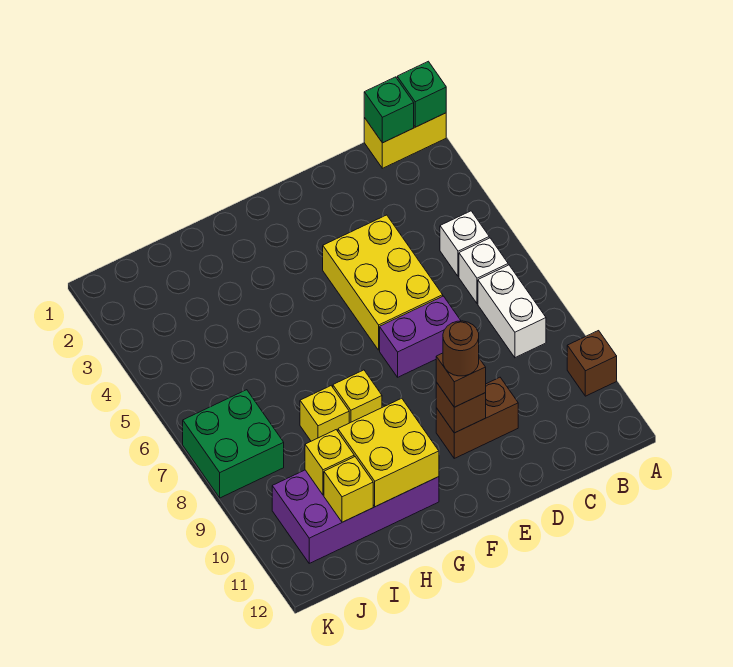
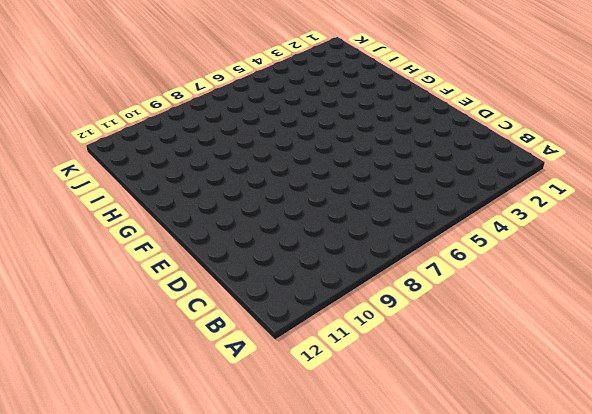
none -> yellow 1x2 brick [364,113,446,168]
none -> brown 1x1 brick [567,331,617,396]
none -> white 1x1 brick [440,211,489,277]

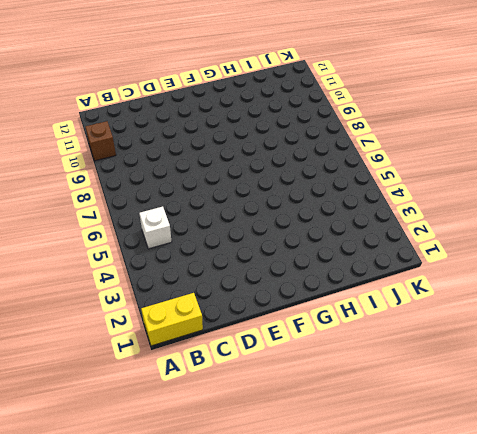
none -> white 1x1 brick [459,238,508,304]
none -> white 1x2 brick [478,265,546,358]
none -> yellow 2x3 brick [323,215,443,350]

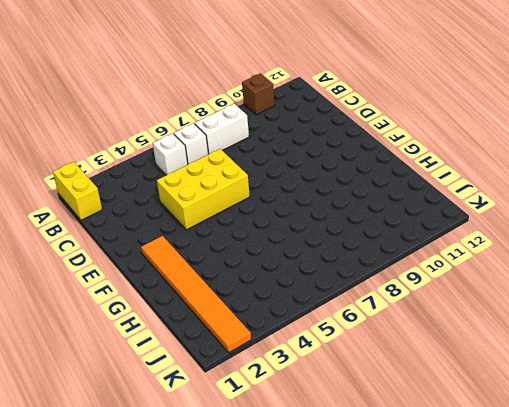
orange 1x6 tile [141,236,251,352] -> none
none -> purple 1x2 brick [380,296,461,377]
none -> brown 1x2 brick [436,377,518,458]
none -> yellow 1x1 brick [333,370,382,423]

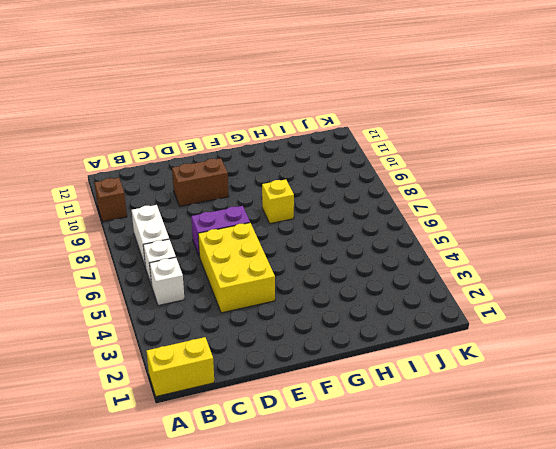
none -> purple 2x4 brick [272,470,439,563]
none -> yellow 1x1 brick [300,386,349,441]
none -> green 2x2 brick [183,390,284,498]

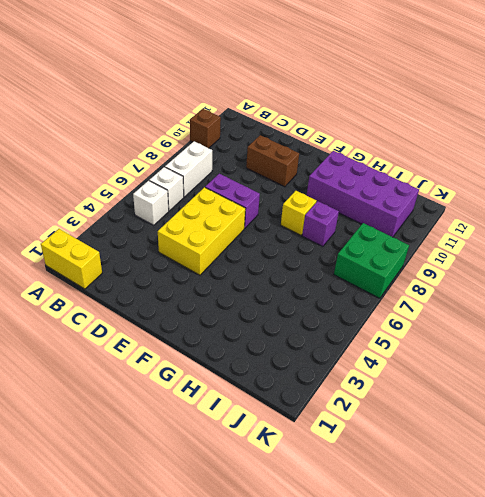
purple 1x1 brick [302,201,339,246] -> yellow 1x1 brick [300,386,349,441]
none -> green 1x1 brick [397,61,446,127]
none -> green 1x1 brick [364,77,414,143]
none -> brown 1x1 brick [436,382,486,433]

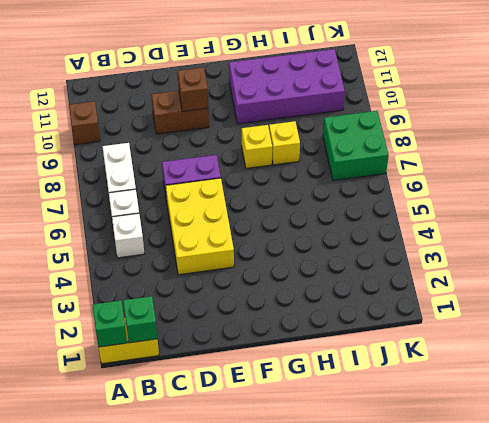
none -> yellow 2x2 brick [338,398,439,507]
none -> yellow 1x1 brick [305,430,354,495]
none -> yellow 1x1 brick [324,457,373,522]

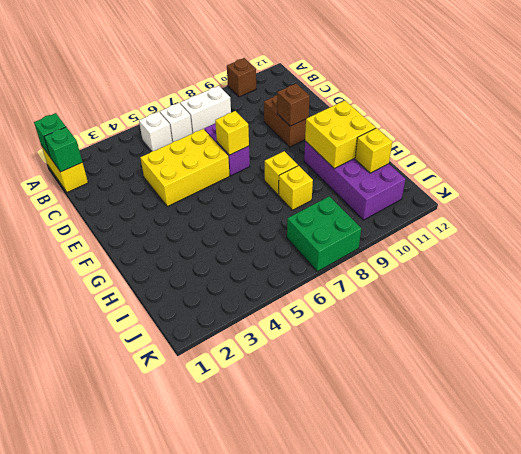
yellow 1x1 brick [215,111,249,155] -> yellow 1x1 brick moved to [305,430,354,495]
none -> brown 1x1 brick [436,353,486,407]
none -> brown 1x1 round brick [443,321,479,376]

